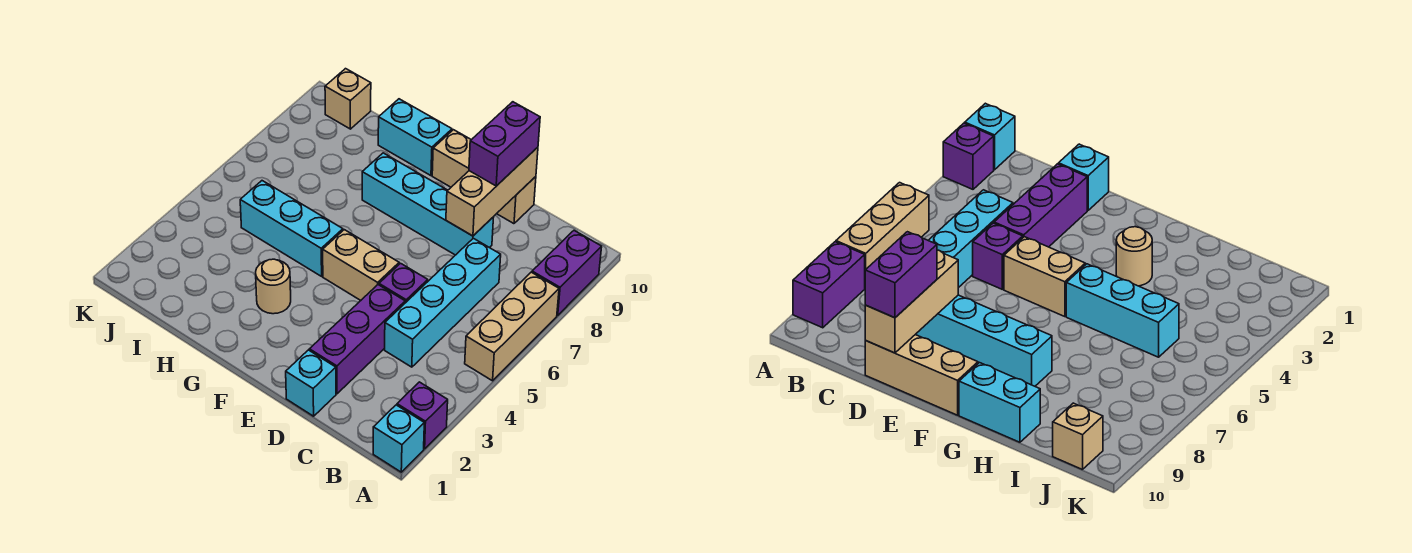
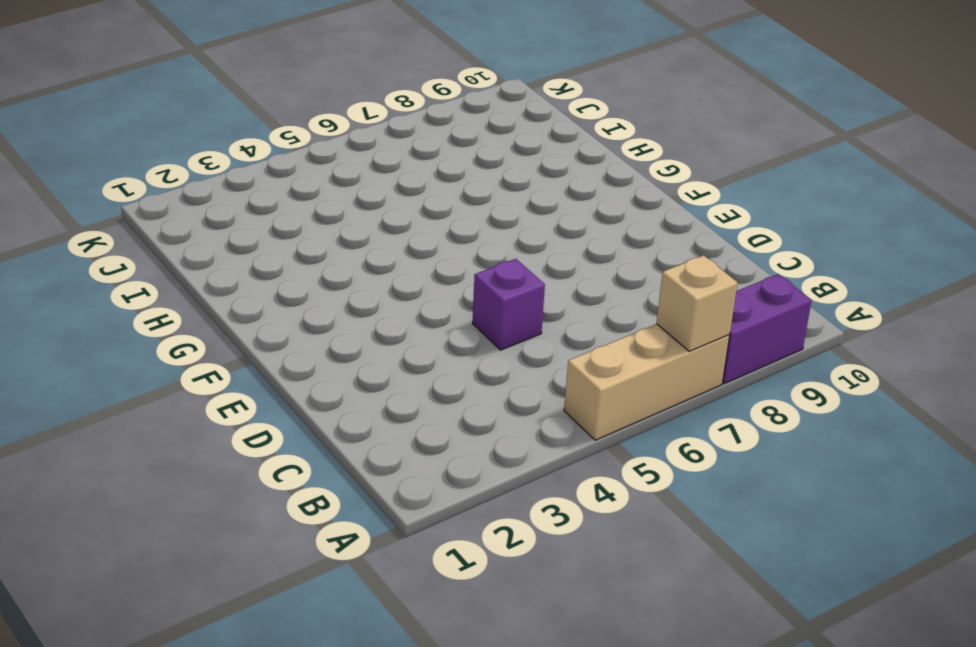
tan 1x1 brick [657,255,737,351] -> tan 1x1 brick moved to [325,69,371,129]
none -> cyan 1x1 brick [373,405,424,472]
none -> purple 1x1 brick [397,382,448,449]
none -> cyan 1x4 brick [385,238,501,367]

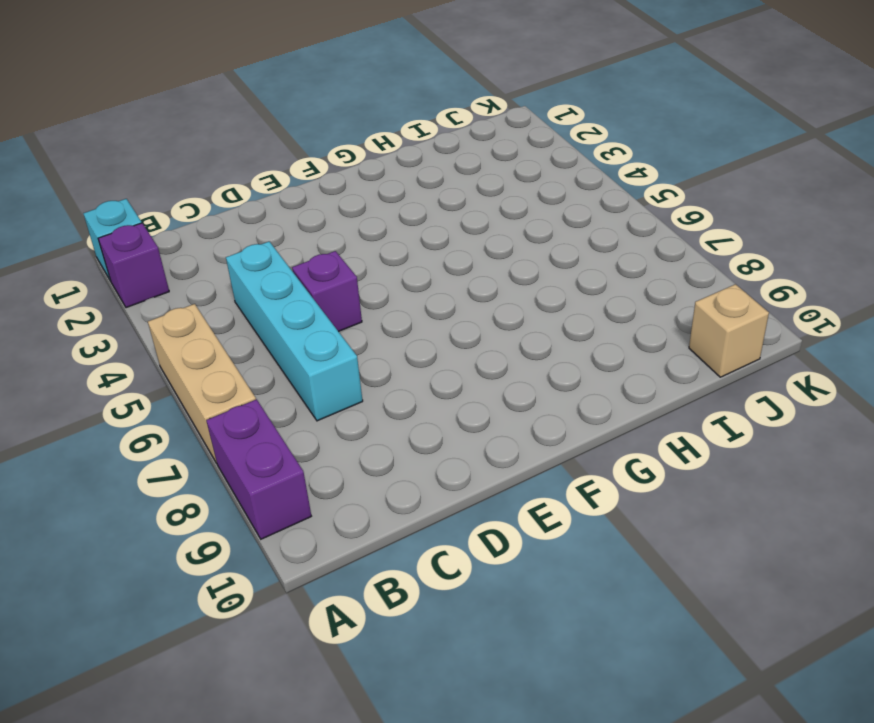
none -> cyan 1x1 brick [286,350,336,416]
none -> purple 1x3 brick [309,285,405,394]
none -> cyan 1x4 brick [362,153,494,255]

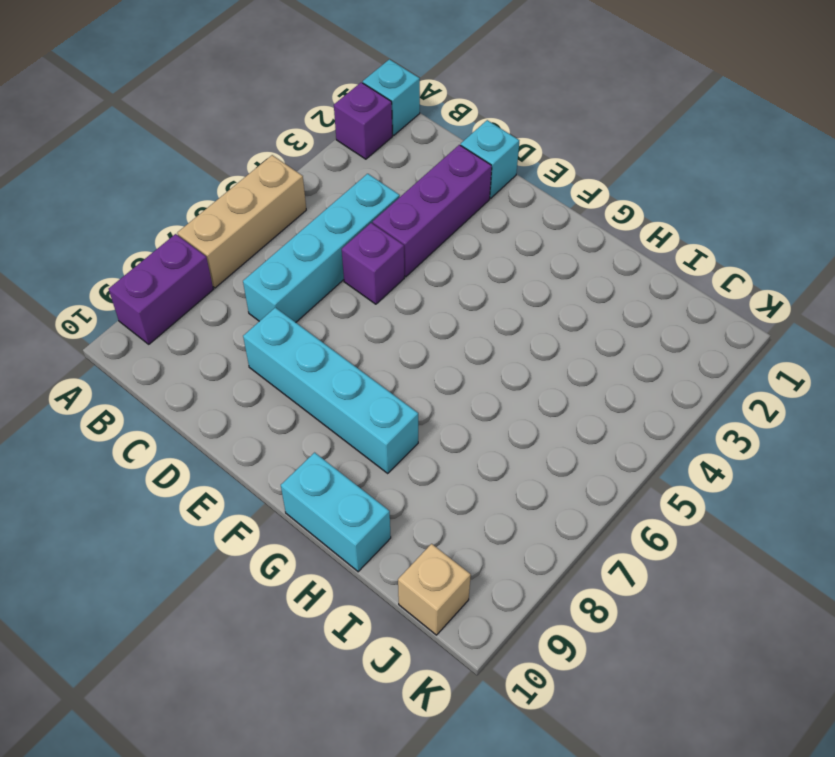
none -> tan 1x3 brick [432,130,536,224]
none -> tan 1x2 brick [323,230,399,300]
none -> tan 1x1 round brick [256,259,291,314]

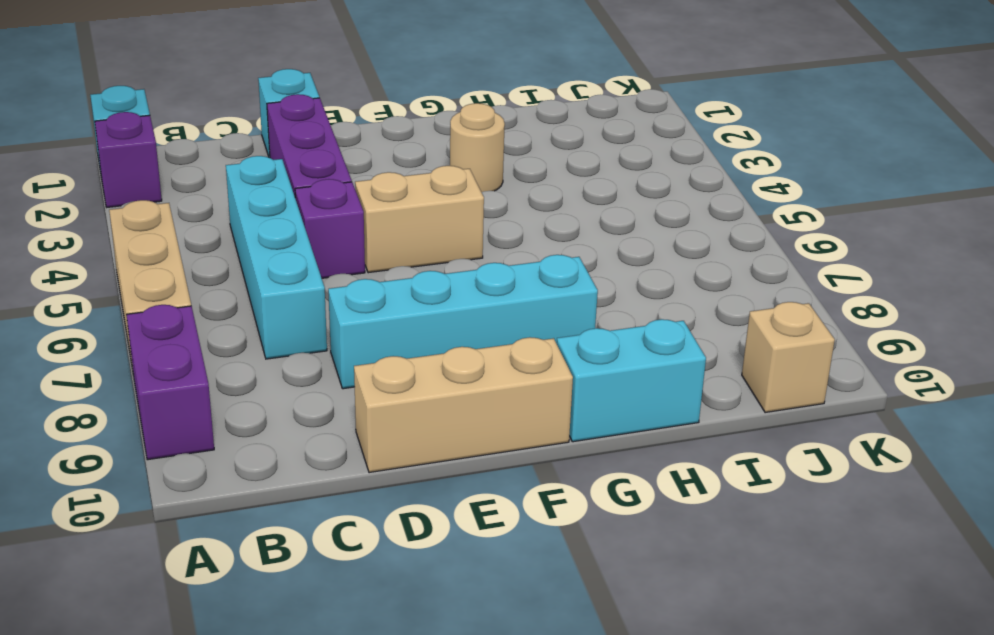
none -> cyan 1x3 brick [240,181,343,276]
none -> tan 1x3 brick [446,147,538,236]
none -> purple 1x2 brick [469,102,540,186]

